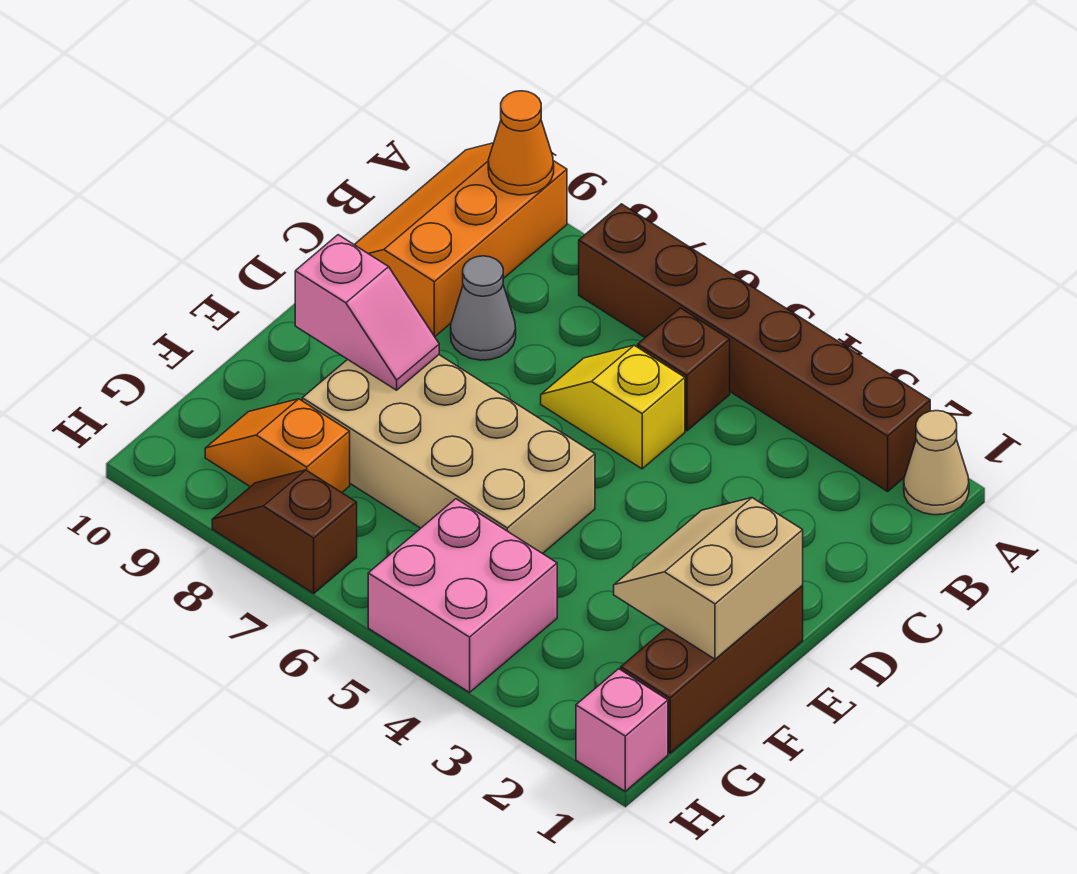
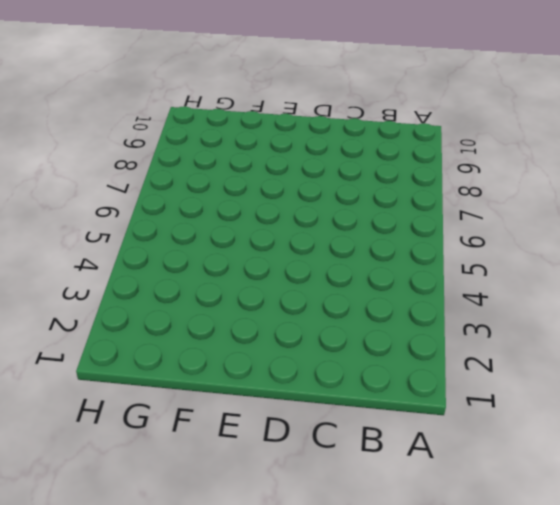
none -> tan 1x1 cone [904,411,969,515]
none -> brown 1x6 brick [579,204,930,491]
none -> orange 2x3 slope [354,143,567,337]

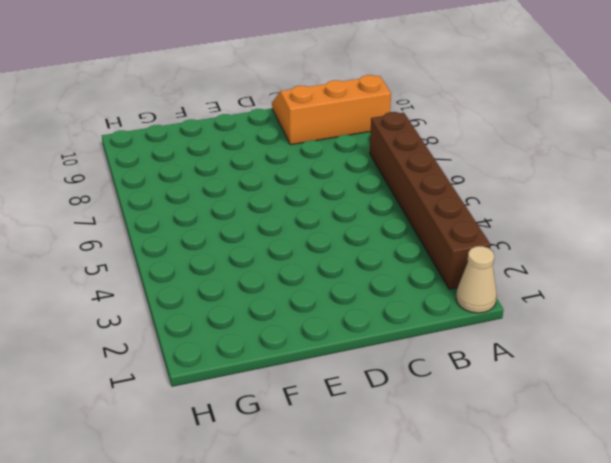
none -> brown 1x1 brick [638,308,730,431]
none -> yellow 1x2 slope [541,345,685,469]
none -> grey 1x1 cone [451,256,516,360]

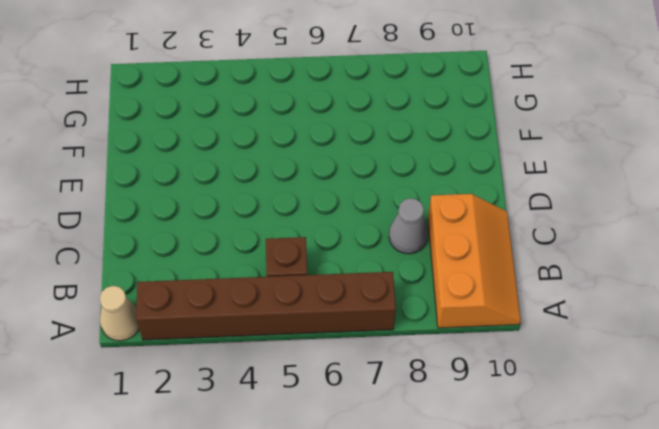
none -> yellow 1x2 slope [541,345,685,469]
none -> brown 1x3 brick [621,586,803,753]
none -> tan 2x4 brick [302,355,595,554]

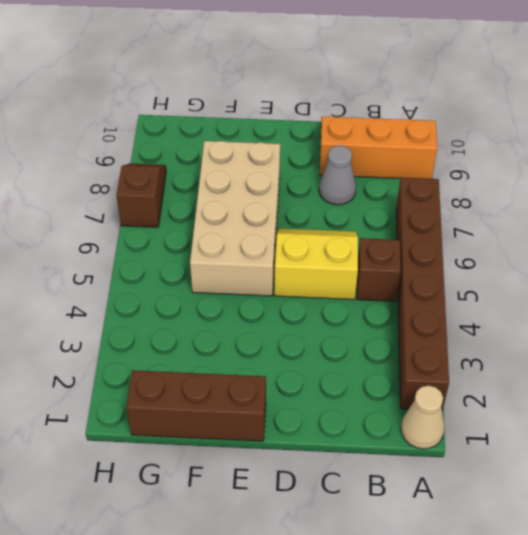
yellow 2x2 slope [274,228,358,300] -> yellow 1x2 slope [541,345,685,469]
none -> pink 2x2 brick [368,499,557,692]
none -> orange 1x2 slope [205,399,350,493]
none -> pink 1x1 brick [576,669,668,791]

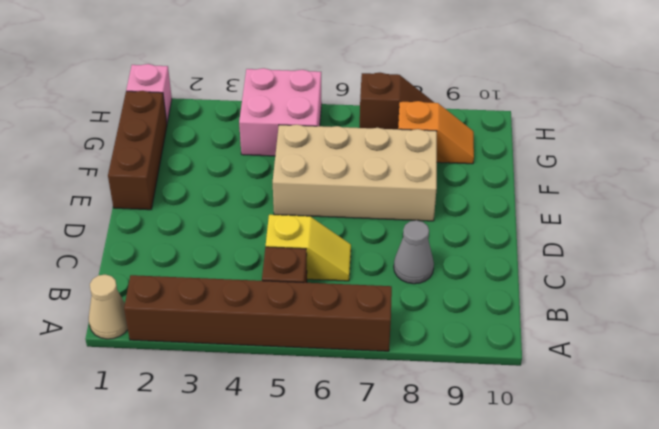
none -> orange 2x3 slope [354,143,567,337]
none -> orange 1x1 cone [488,91,554,195]
none -> tan 2x2 slope [614,498,803,659]

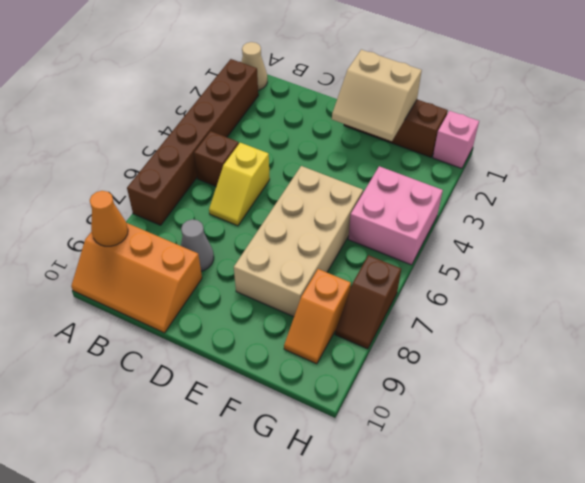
none -> pink 1x2 slope [295,235,439,390]

